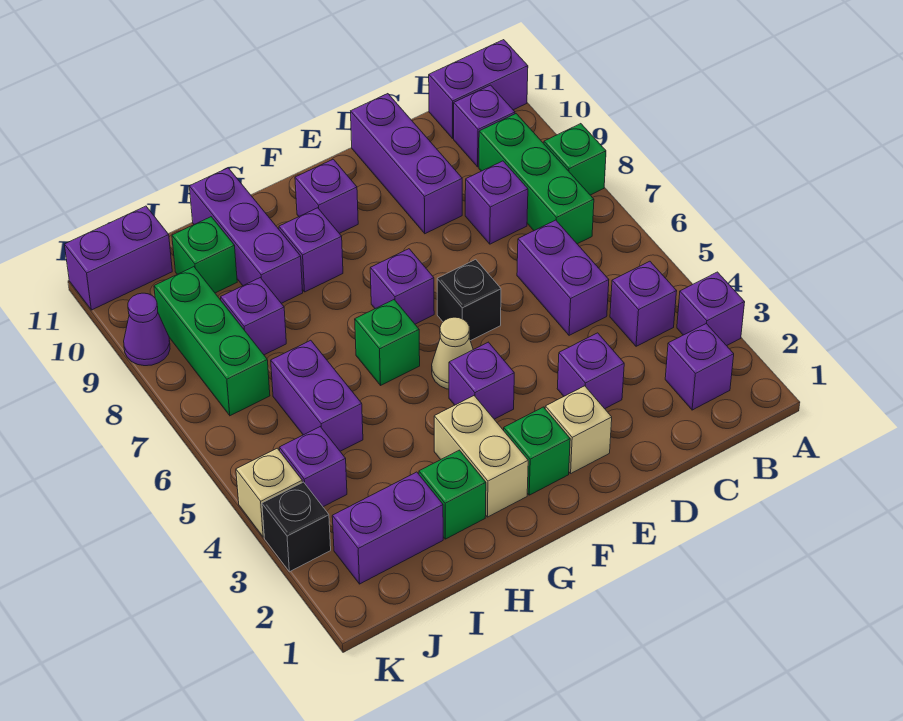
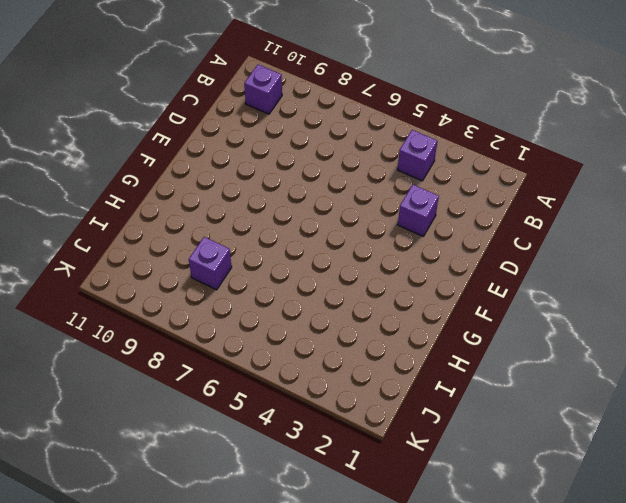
none -> purple 1x1 brick [677,272,745,346]
none -> green 1x1 brick [544,124,606,195]
none -> purple 1x2 brick [429,40,528,138]
none -> purple 1x1 brick [665,324,734,410]

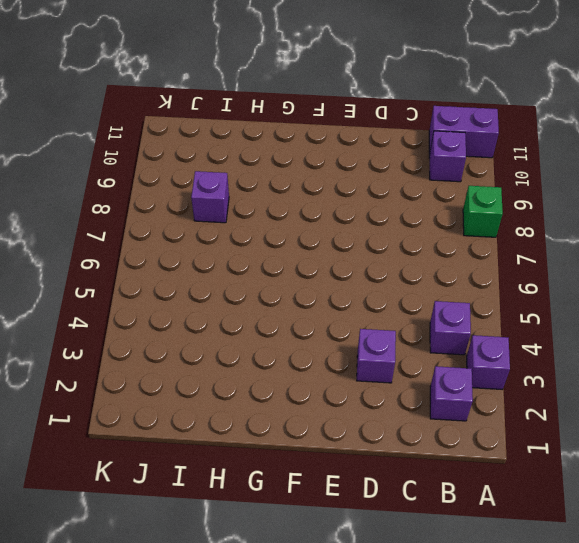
none -> green 1x3 brick [479,114,594,244]
none -> purple 1x2 brick [517,220,609,335]
none -> purple 1x1 brick [465,161,528,244]
none -> purple 1x3 brick [351,94,462,234]

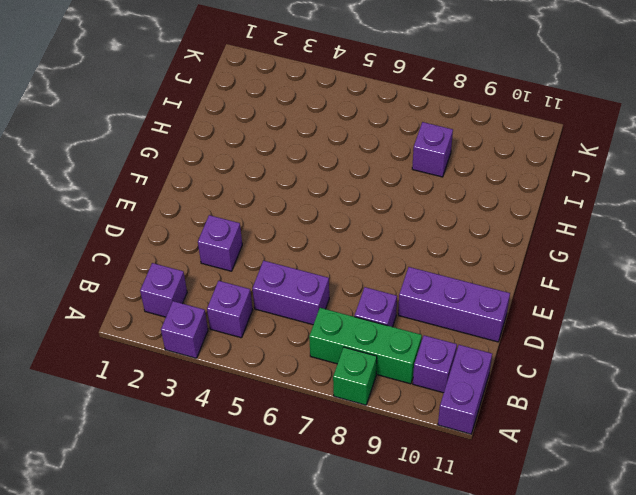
none -> tan 1x1 brick [545,386,612,473]
none -> black 1x1 brick [437,259,501,341]
none -> green 1x1 brick [504,407,570,495]
none -> purple 1x1 brick [449,342,514,419]

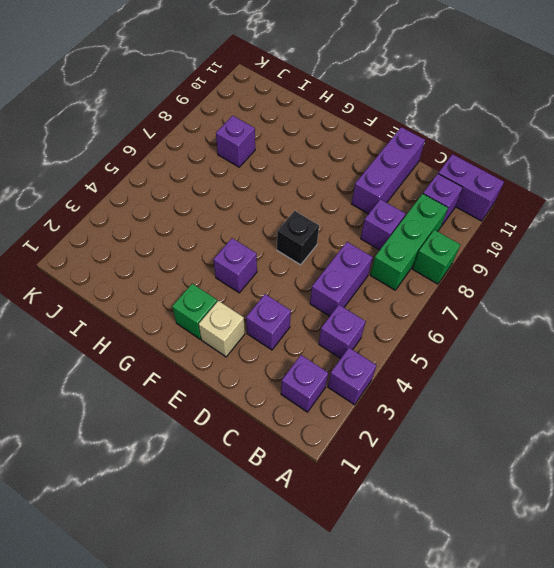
none -> tan 1x1 cone [432,317,473,389]
none -> purple 1x1 brick [370,249,434,324]
none -> purple 1x1 brick [295,159,358,233]
none -> tan 1x2 brick [434,396,528,517]

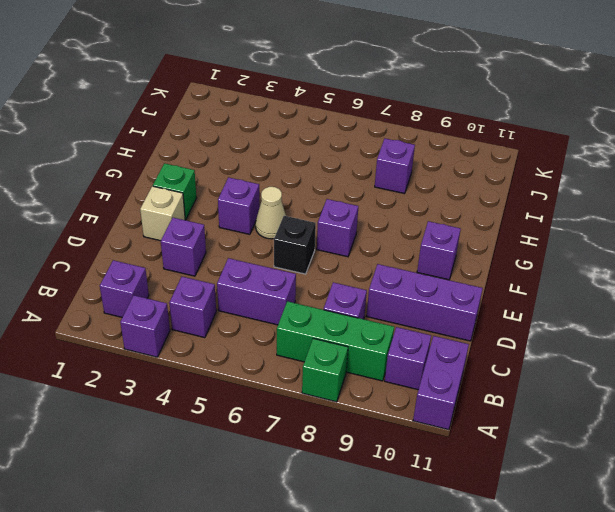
none -> tan 1x2 brick [434,396,528,517]
none -> green 1x1 brick [355,300,420,385]
none -> purple 1x1 brick [279,208,343,292]
none -> green 1x1 brick [419,450,486,539]

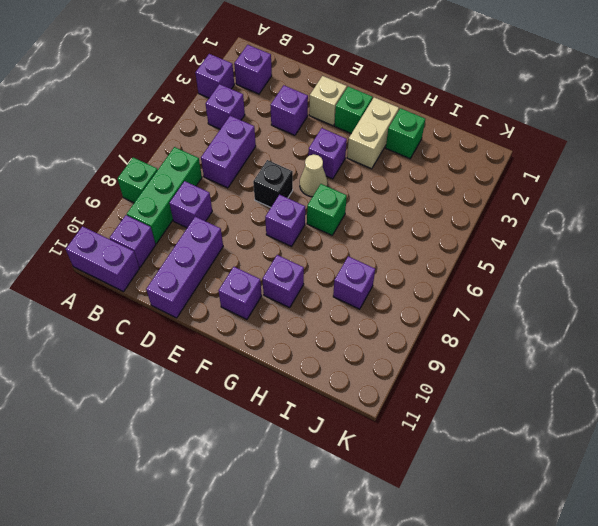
none -> purple 1x3 brick [189,168,303,303]
none -> purple 1x2 brick [332,472,443,584]
none -> purple 1x2 brick [271,340,363,451]
none -> green 1x1 brick [172,217,237,293]

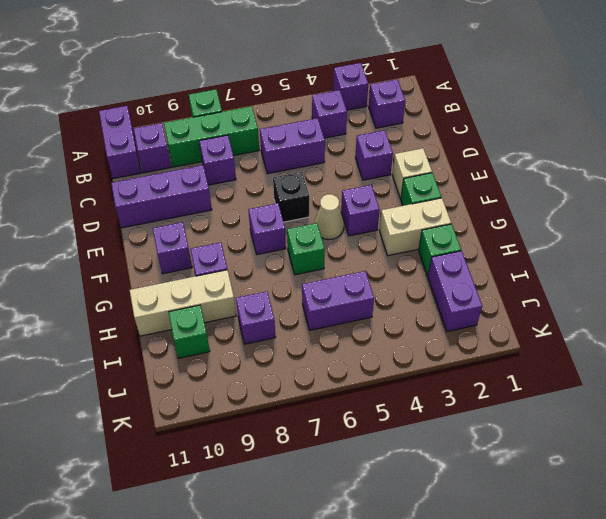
tan 1x3 brick [130,270,236,336] -> purple 1x3 brick [189,168,303,303]
none -> purple 1x1 brick [279,427,347,507]
none -> green 1x3 brick [154,267,270,416]
none -> purple 1x2 brick [65,206,172,310]
none -> black 1x1 brick [262,482,331,572]

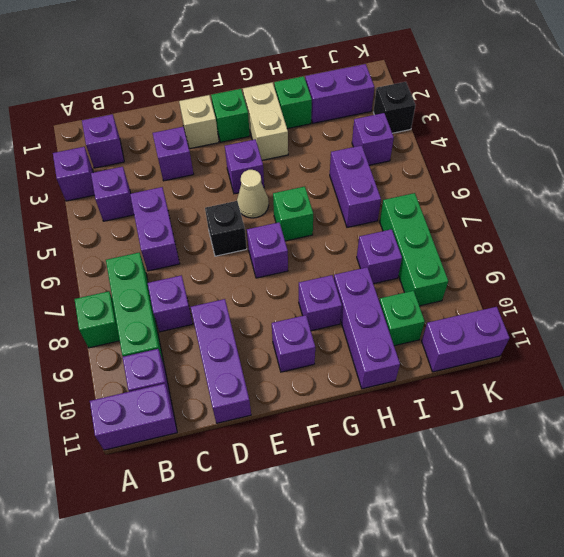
none -> tan 1x1 brick [236,448,302,537]
none -> purple 1x1 cone [124,293,170,366]

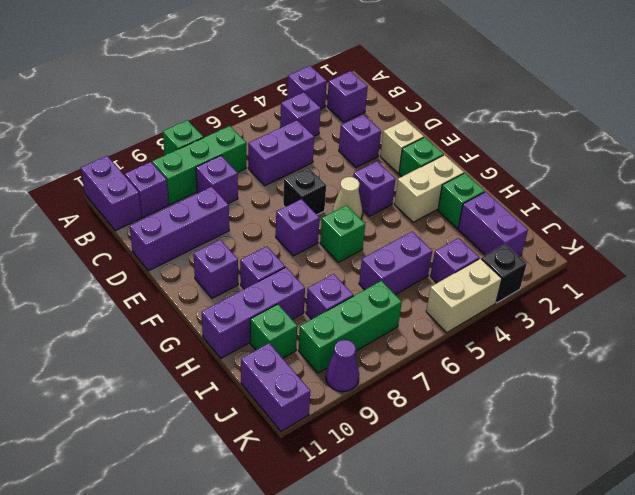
tan 1x2 brick [426,259,502,333] -> tan 1x1 brick [236,448,302,537]

